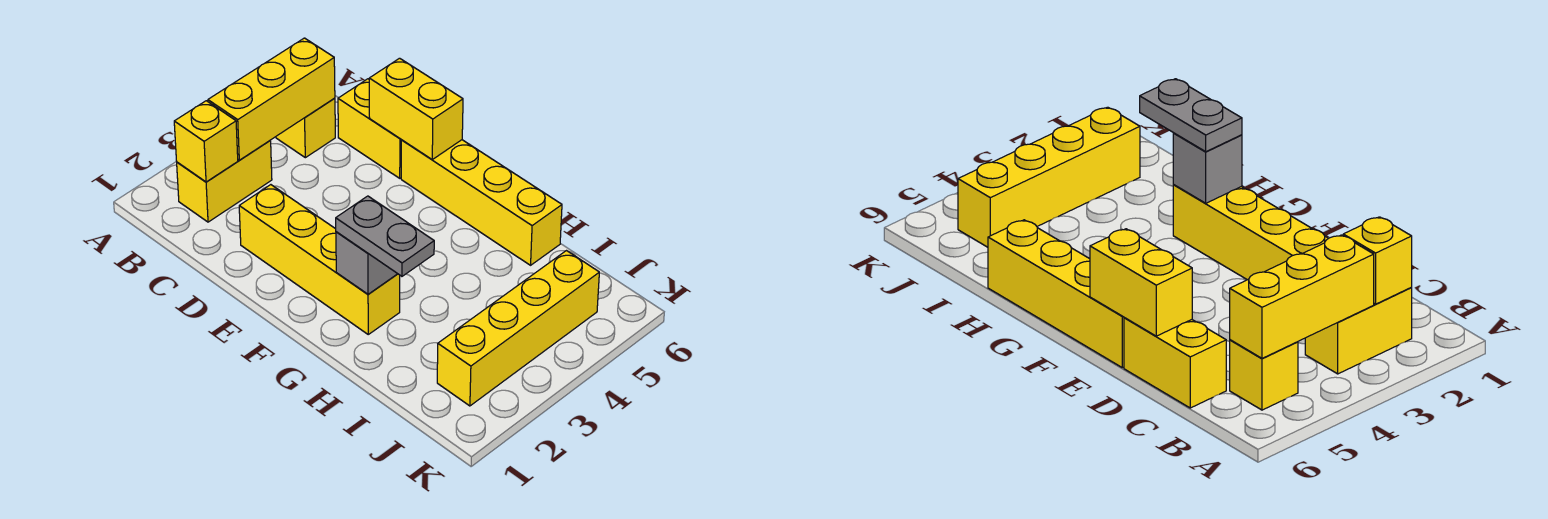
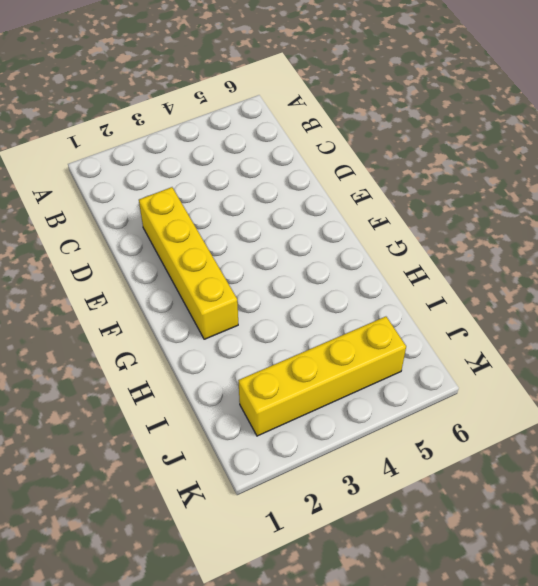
none -> yellow 1x2 brick [177,141,272,222]
none -> yellow 1x1 brick [276,98,335,158]

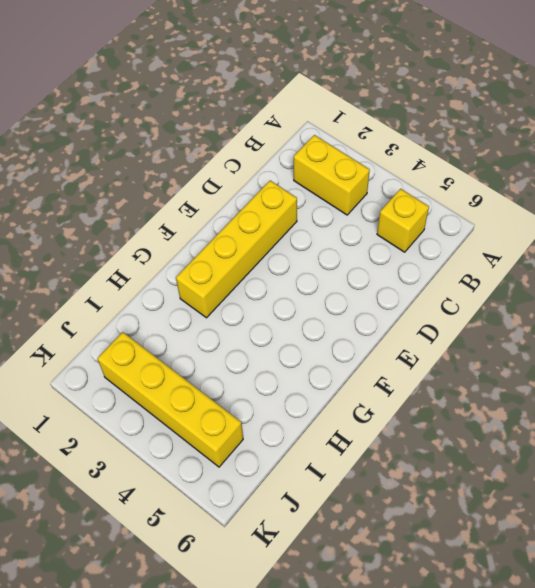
none -> yellow 1x2 brick [338,79,401,178]
none -> yellow 1x4 brick [401,140,562,265]

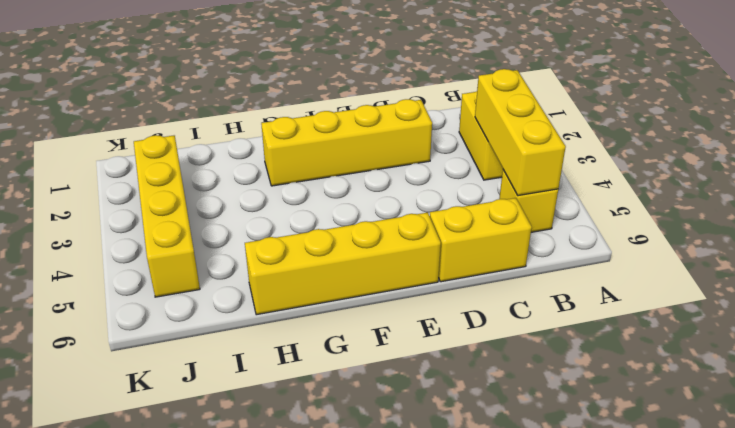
none -> yellow 1x1 brick [174,101,238,182]
none -> yellow 1x2 brick [369,58,463,159]

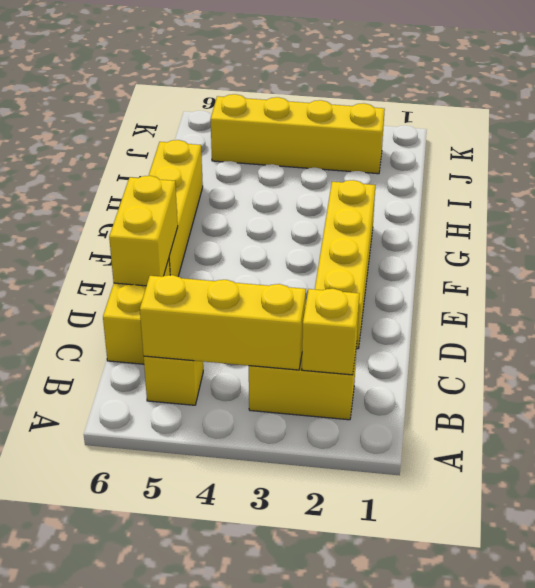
none -> grey 1x1 brick [336,232,397,294]
none -> grey 1x2 plate [336,196,434,276]

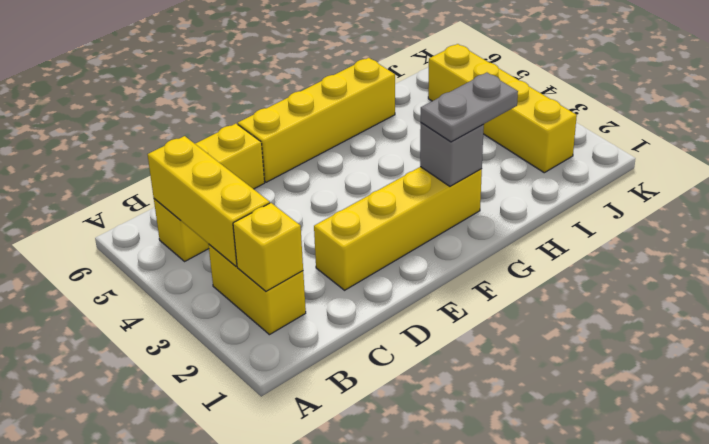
none -> yellow 1x2 brick [369,58,463,159]

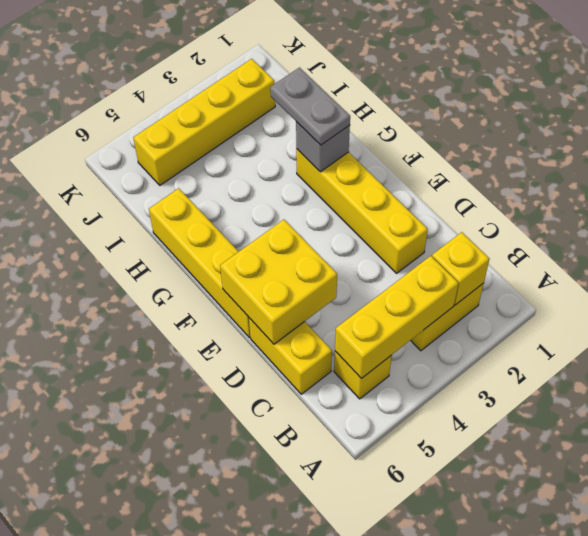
yellow 2x2 brick [220,220,337,344] -> yellow 1x2 brick [369,58,463,159]

